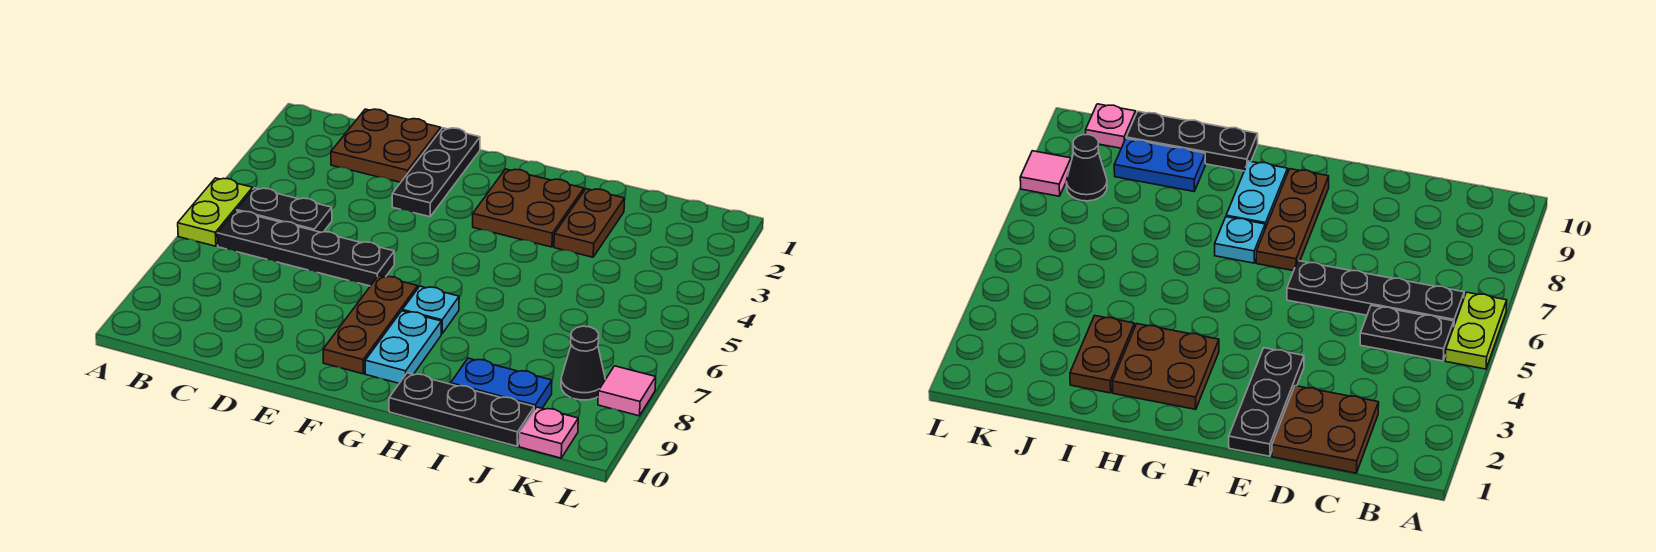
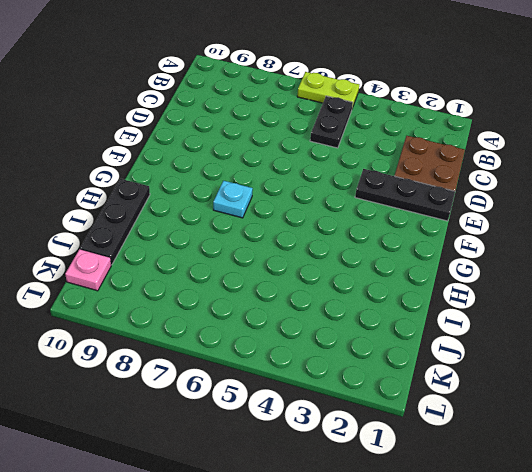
none -> black 1x4 plate [217,211,394,286]
none -> brown 1x3 plate [323,276,418,374]
none -> brown 2x2 plate [473,169,584,247]

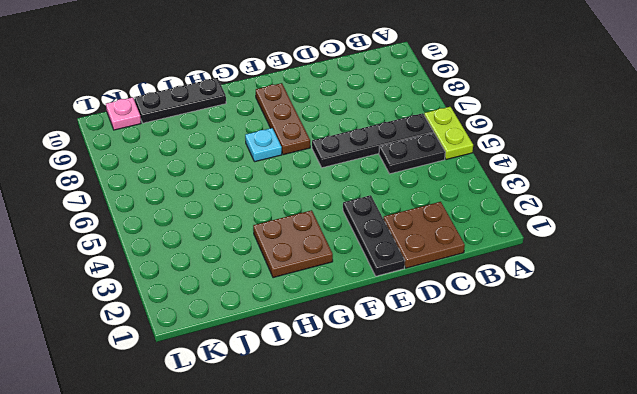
none -> cyan 1x2 plate [365,311,441,383]
none -> brown 1x2 plate [554,189,625,257]
none -> blue 1x2 plate [451,358,552,410]

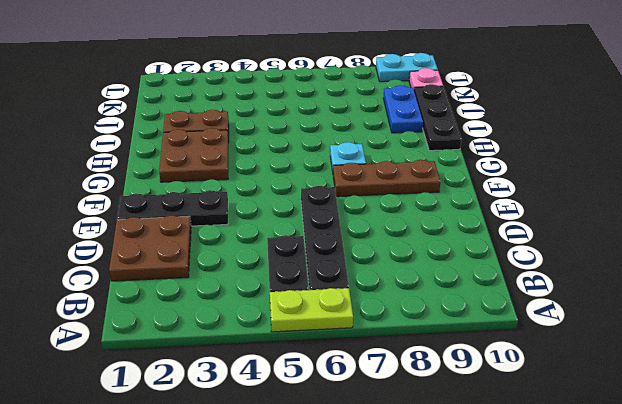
cyan 1x2 plate [376,53,438,82] -> cyan 1x2 plate moved to [365,311,441,383]
none -> black 1x1 cone [561,326,605,400]
none -> pink 1x1 tile [598,366,656,416]

